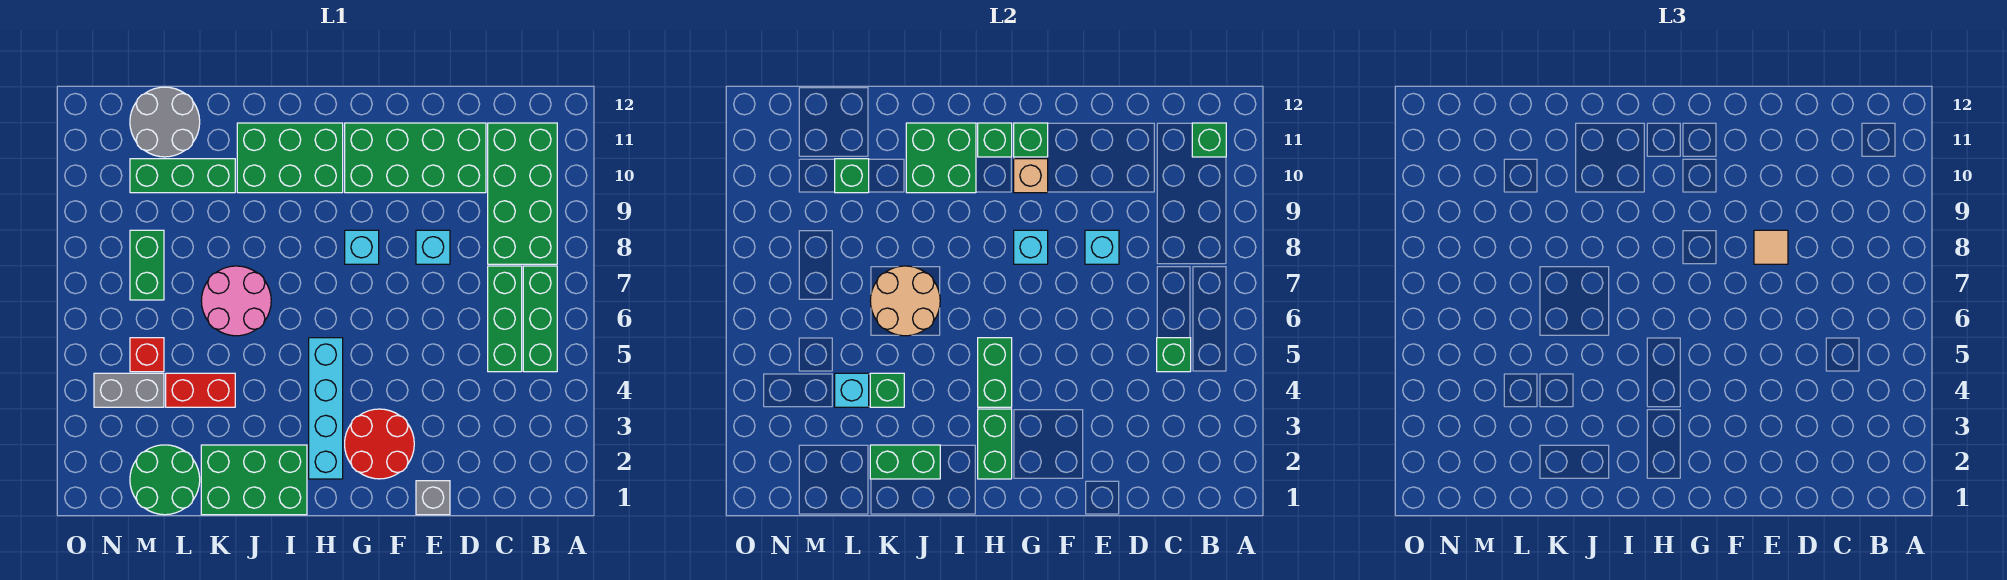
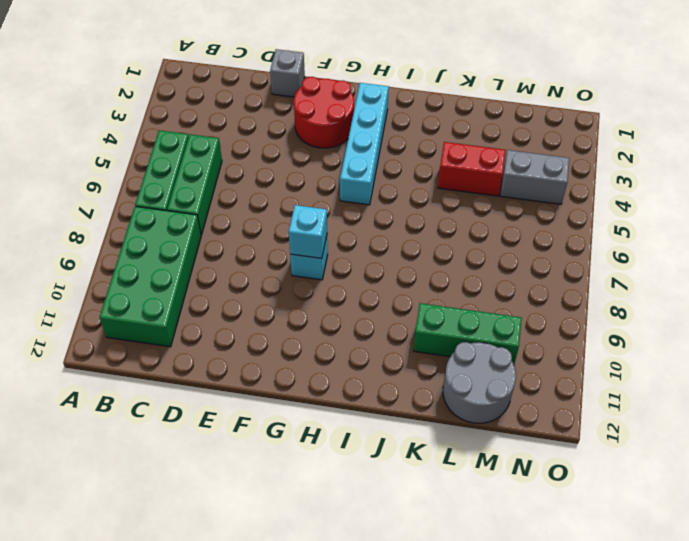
none -> green 2x4 brick [345,123,486,193]
none -> cyan 1x1 brick [416,230,450,264]
none -> green 2x3 brick [237,123,343,193]
none -> green 2x3 brick [201,445,307,515]

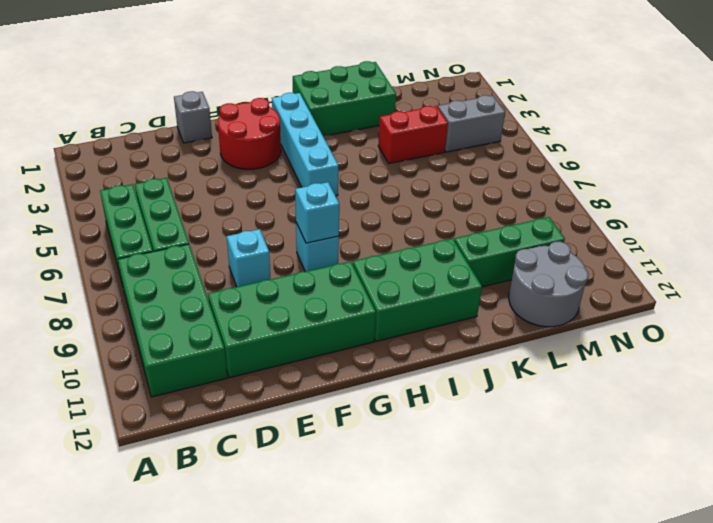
none -> pink 2x2 round brick [201,266,271,336]
none -> green 2x2 round brick [130,445,200,515]
none -> red 1x1 brick [130,338,164,372]
none -> green 1x2 brick [130,230,164,300]

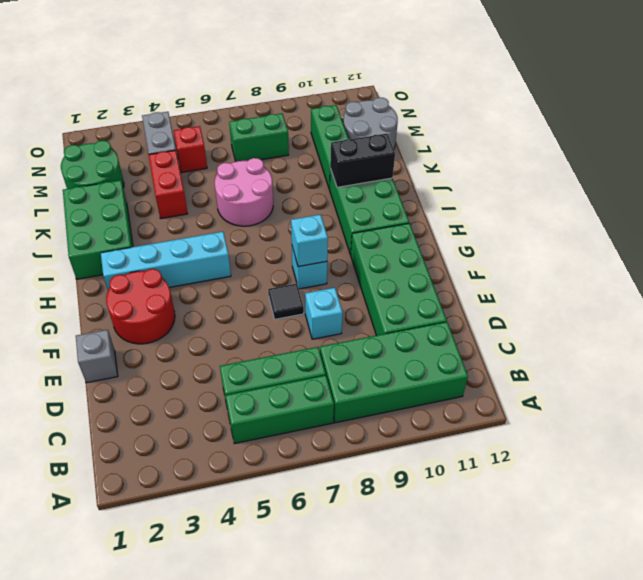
black 1x1 tile [268,284,304,319] -> none
black 1x2 brick [330,133,395,187] -> green 2x2 brick [906,123,976,193]
none -> green 1x1 brick [1192,123,1226,157]
none -> green 1x1 brick [1157,338,1191,372]
none -> cyan 1x1 brick [1085,230,1119,264]
none -> tan 1x1 brick [1014,159,1048,193]

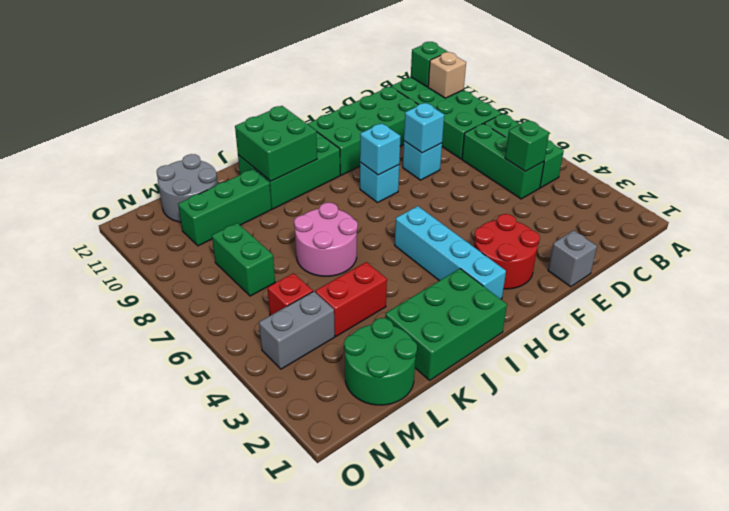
tan 1x1 brick [428,52,466,98] -> tan 1x1 brick moved to [1014,159,1048,193]
none -> green 1x1 brick [1014,123,1048,157]
none -> green 1x2 brick [978,409,1012,479]
none -> green 1x2 brick [978,338,1012,407]
none -> green 1x1 brick [978,123,1012,157]

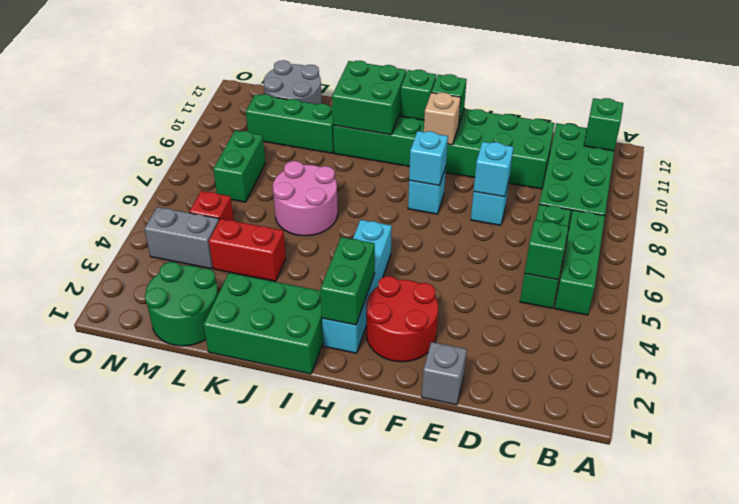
none -> green 1x2 brick [978,338,1012,407]
none -> green 1x2 brick [870,445,940,479]
none -> tan 2x2 round brick [870,266,940,336]
none -> green 1x1 brick [870,373,904,407]

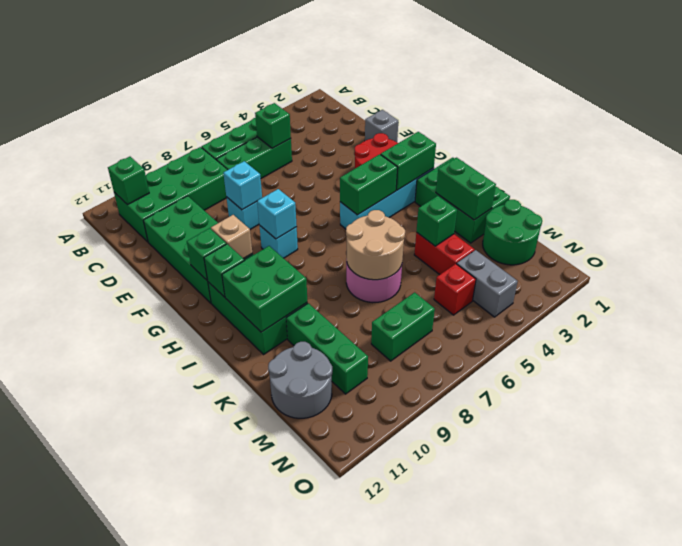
none -> cyan 1x1 brick [835,373,869,407]
none -> green 1x1 brick [835,159,869,193]
none -> tan 1x1 tile [1754,230,1788,264]

